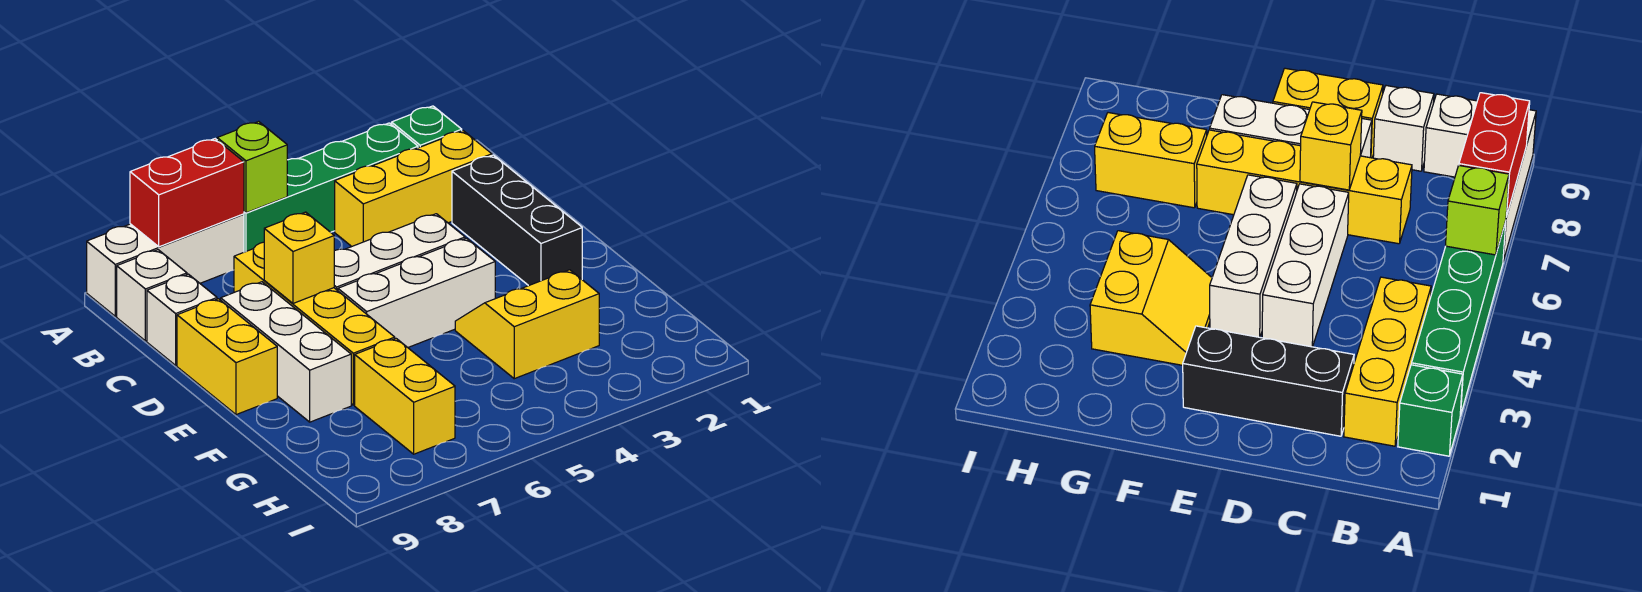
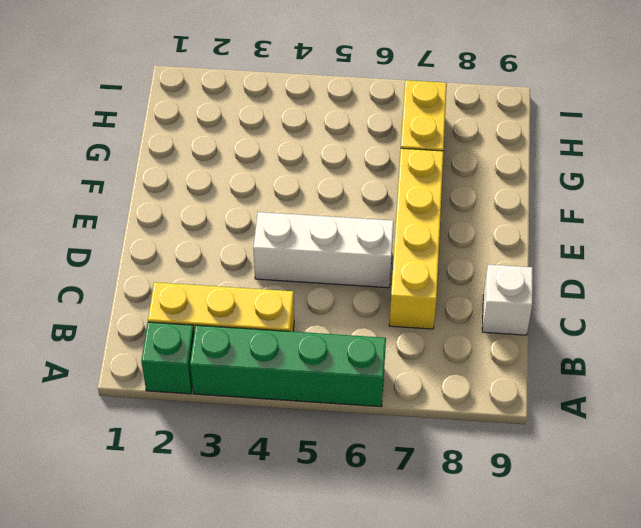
none -> white 1x3 brick [87,214,244,316]
none -> white 1x1 brick [117,250,187,341]
none -> black 1x3 brick [452,155,582,286]

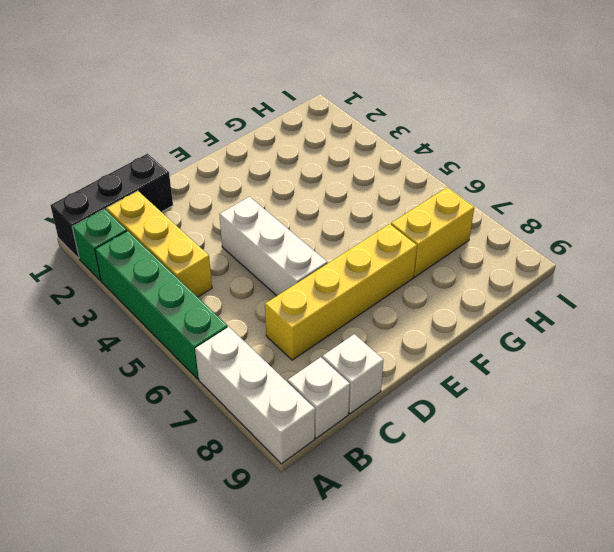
black 1x3 brick [50,154,173,259] -> black 1x3 brick moved to [452,155,582,286]
none -> white 1x3 brick [221,282,351,422]
none -> yellow 1x2 brick [177,299,277,415]
none -> white 1x3 brick [338,238,495,347]

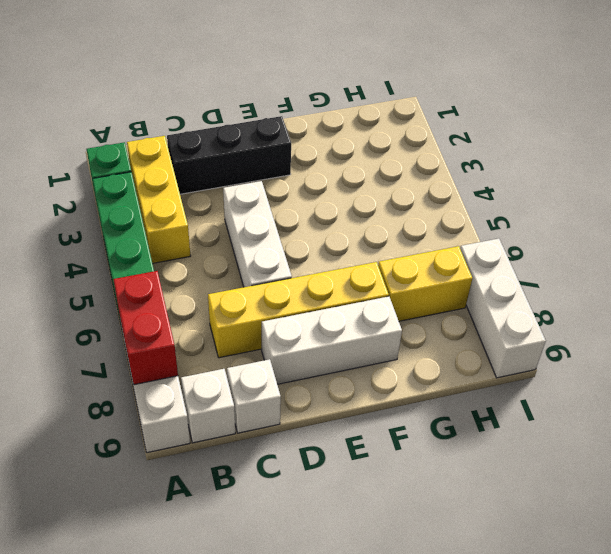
white 1x3 brick [460,239,546,378] -> white 1x3 brick moved to [338,238,495,347]
none -> yellow 1x2 brick [177,299,277,415]
none -> yellow 2x2 slope [455,270,599,379]
none -> lime 1x1 brick [217,121,287,213]

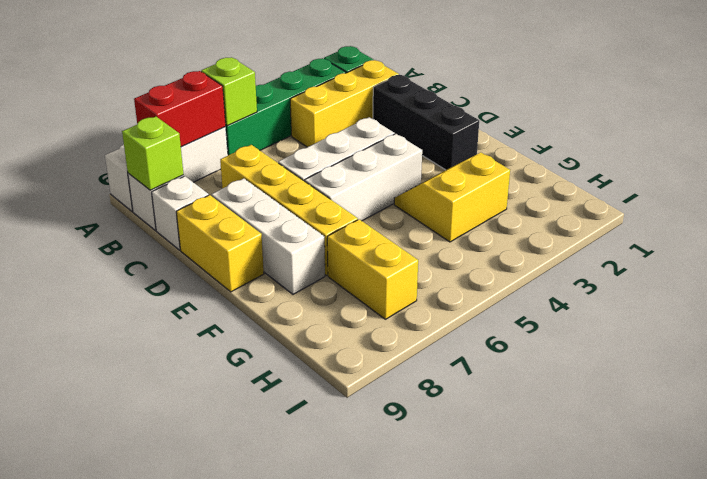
lime 1x1 brick [122,117,184,190] -> none
none -> yellow 1x1 brick [264,212,334,303]

